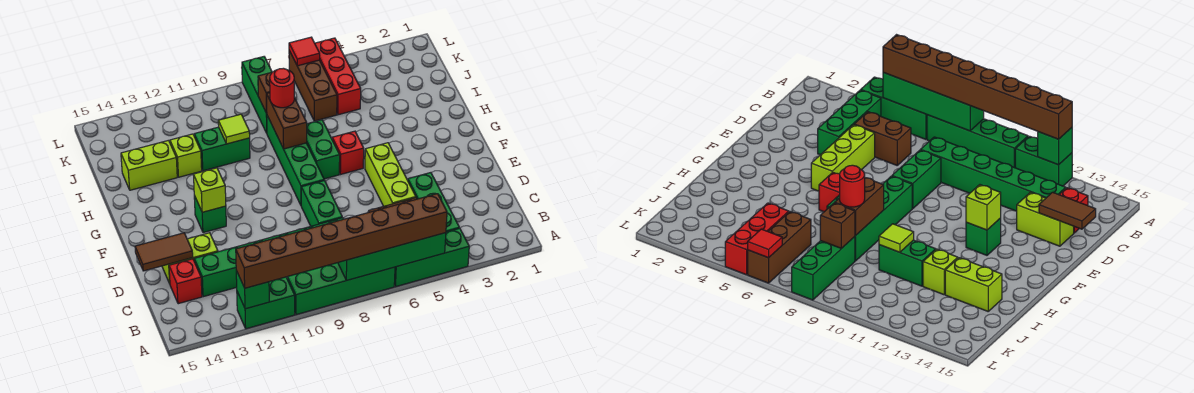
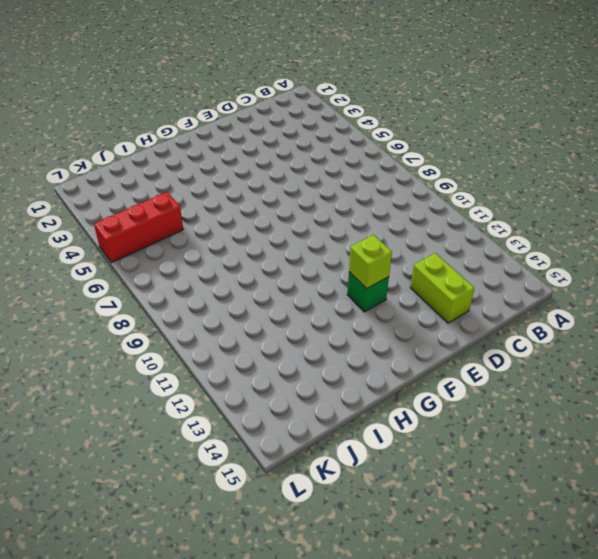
none -> green 1x3 brick [394,228,469,287]
none -> green 1x4 brick [287,263,395,315]
none -> green 1x2 brick [237,277,295,329]
none -> green 1x3 brick [408,173,459,232]

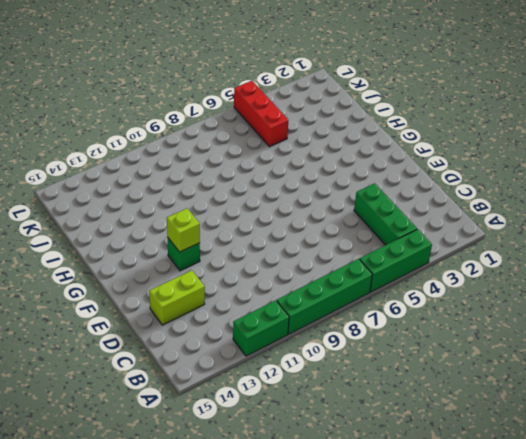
none -> brown 1x2 brick [854,112,911,165]
none -> green 1x6 brick [194,218,343,297]
none -> red 1x1 brick [169,259,202,304]
none -> lime 1x3 brick [365,143,416,206]

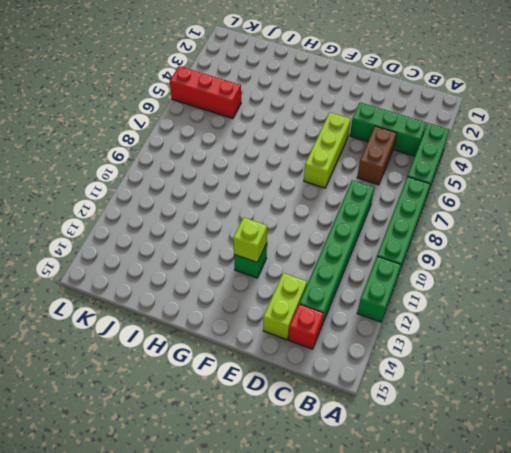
lime 1x3 brick [304,112,351,188] -> lime 1x3 brick turned to [365,143,416,206]
none -> green 1x2 brick [301,180,342,226]
none -> green 1x4 brick [267,116,324,205]
none -> red 1x1 brick [332,131,364,174]
none -> green 1x2 brick [307,120,340,179]

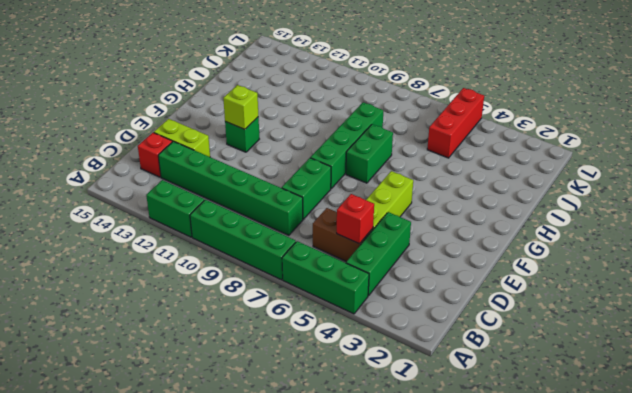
red 1x1 brick [337,194,374,244] -> red 1x1 brick moved to [332,131,364,174]
none -> green 1x2 brick [194,127,250,171]
none -> lime 1x1 brick [170,134,202,177]
none -> lime 1x2 brick [121,140,177,190]
none -> brown 1x3 brick [289,51,337,121]

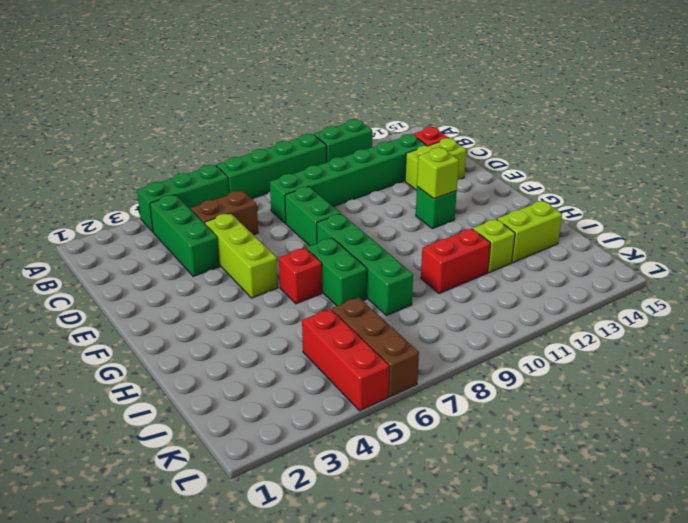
red 1x2 brick [421,229,491,293] -> green 1x2 brick [194,127,250,171]
none -> green 1x3 brick [242,57,272,133]
none -> green 1x4 brick [338,233,446,281]
none -> green 1x1 brick [236,271,269,309]
none -> brown 1x2 tile [135,233,193,271]

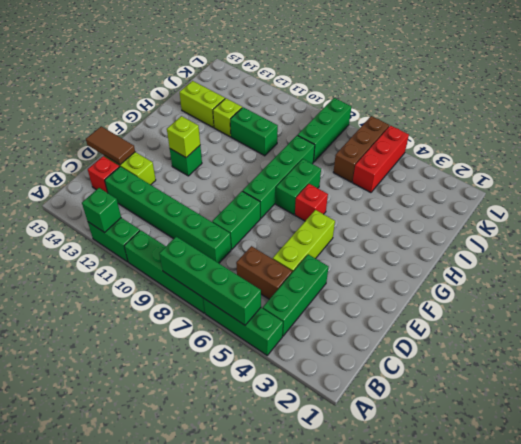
none -> brown 1x2 brick [267,93,307,149]
none -> lime 1x1 tile [218,114,250,144]
none -> brown 1x1 brick [258,72,272,113]
none -> red 1x1 tile [289,37,320,66]

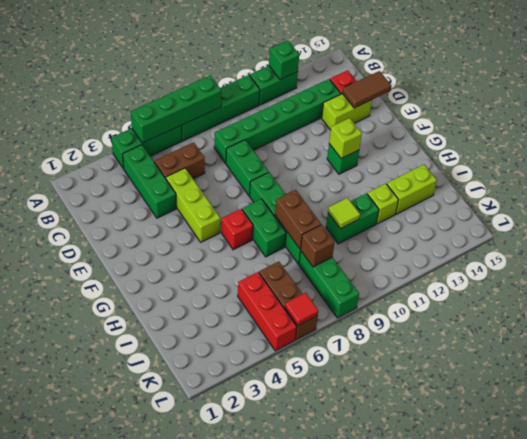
none -> brown 1x8 brick [236,194,447,288]
none -> red 1x1 round brick [270,68,294,108]

